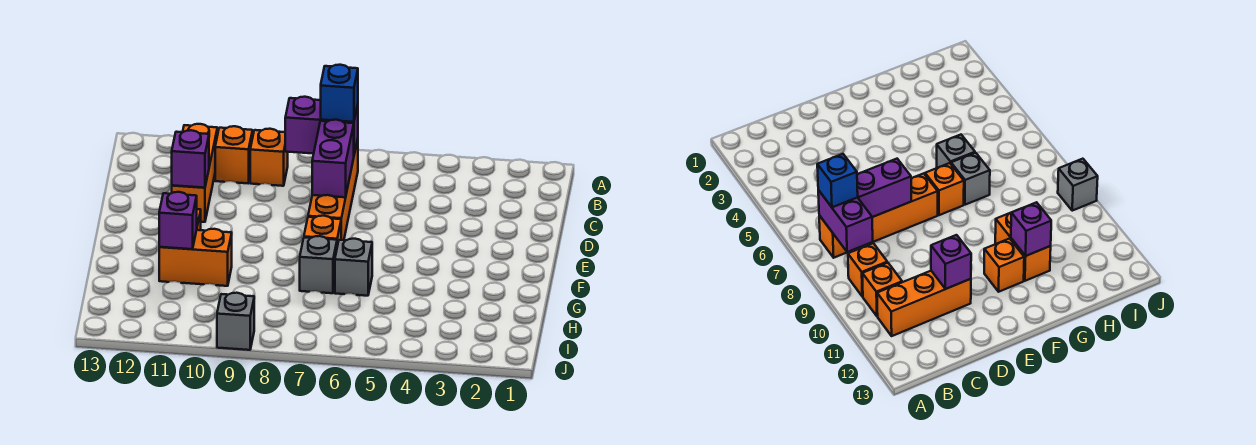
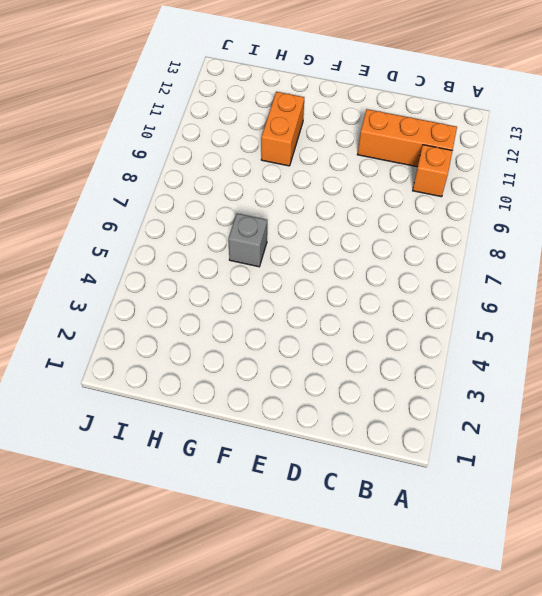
none -> orange 1x4 brick [308,139,358,240]
none -> orange 1x1 brick [250,129,288,186]
none -> orange 1x1 brick [304,216,341,246]

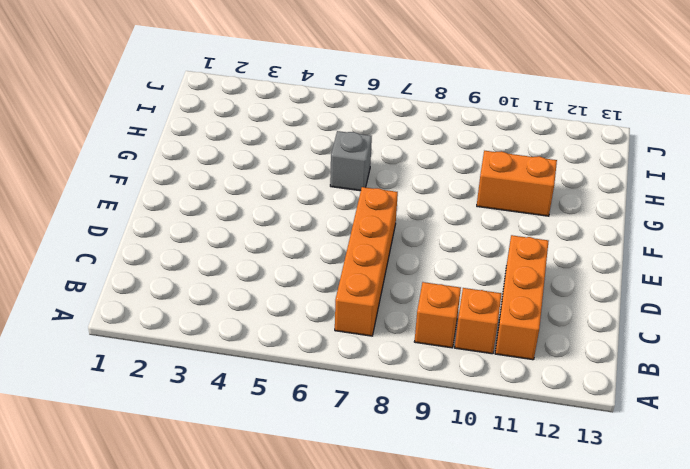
none -> orange 1x1 brick [304,216,341,246]
none -> orange 1x1 brick [984,239,1024,292]
none -> grey 1x1 brick [300,236,337,293]

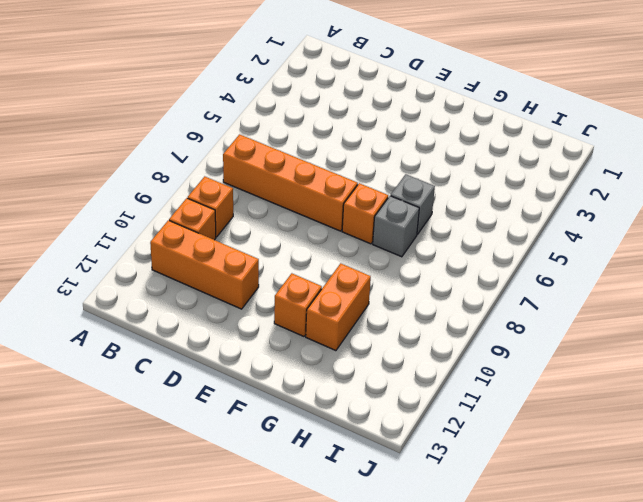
none -> grey 1x1 brick [217,293,254,350]
none -> purple 1x2 brick [285,97,358,154]
none -> purple 1x2 brick [312,120,354,197]

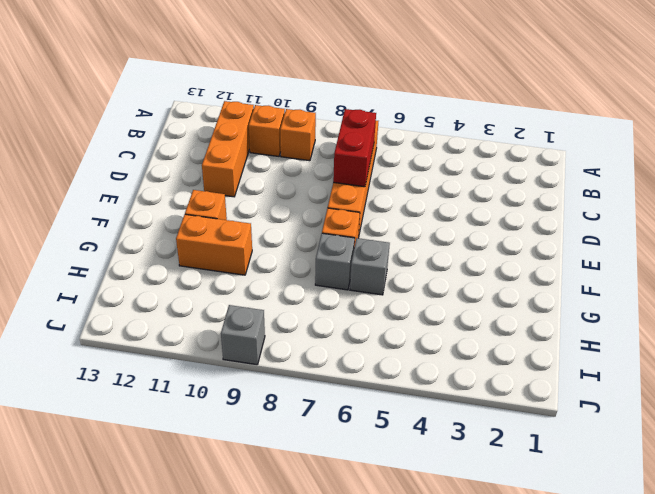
red 1x2 brick [333,109,376,187] -> purple 1x2 brick [312,120,354,197]
none -> purple 1x2 brick [285,97,358,154]
none -> purple 1x1 brick [172,130,209,188]
none -> purple 1x1 brick [159,192,197,249]

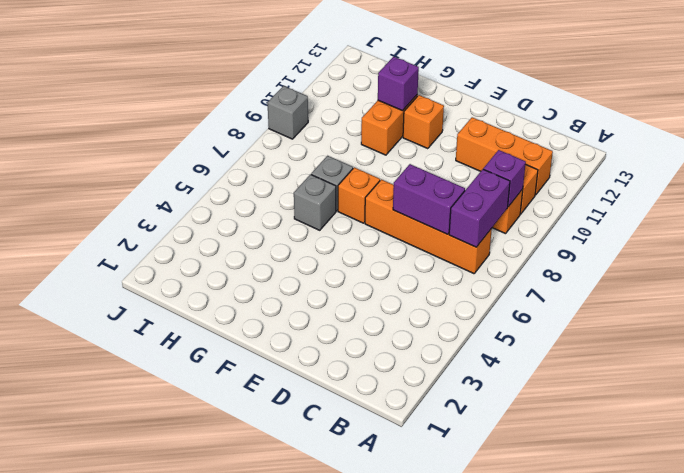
purple 1x1 brick [483,150,526,207] -> purple 1x1 brick moved to [172,130,209,188]
none -> blue 1x1 brick [321,65,358,122]

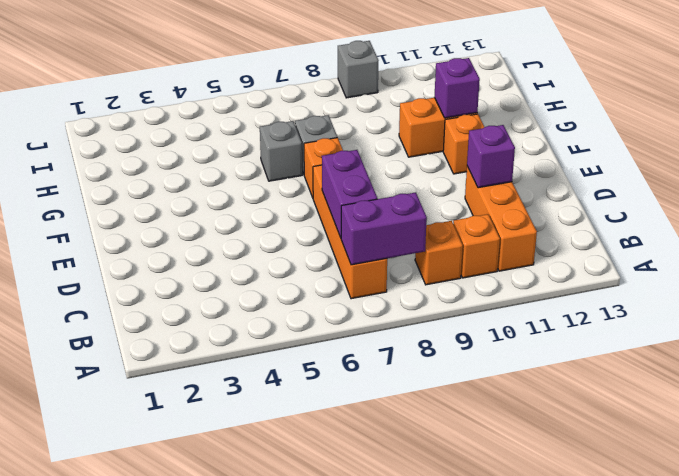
none -> blue 1x1 brick [321,65,358,122]

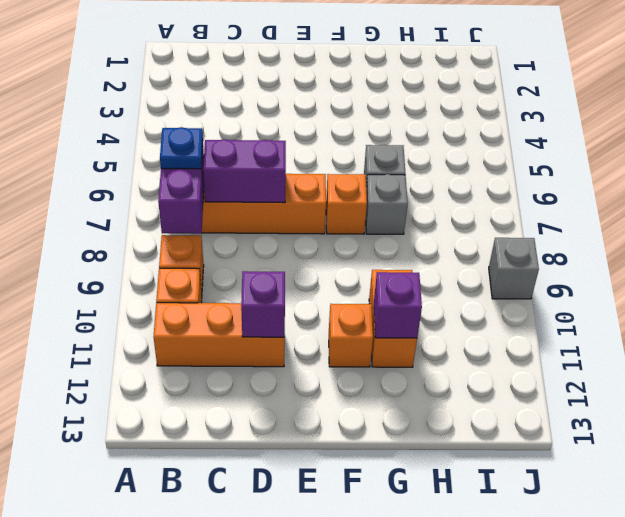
blue 1x1 plate [160,127,203,169] -> blue 1x1 brick [321,65,358,122]

